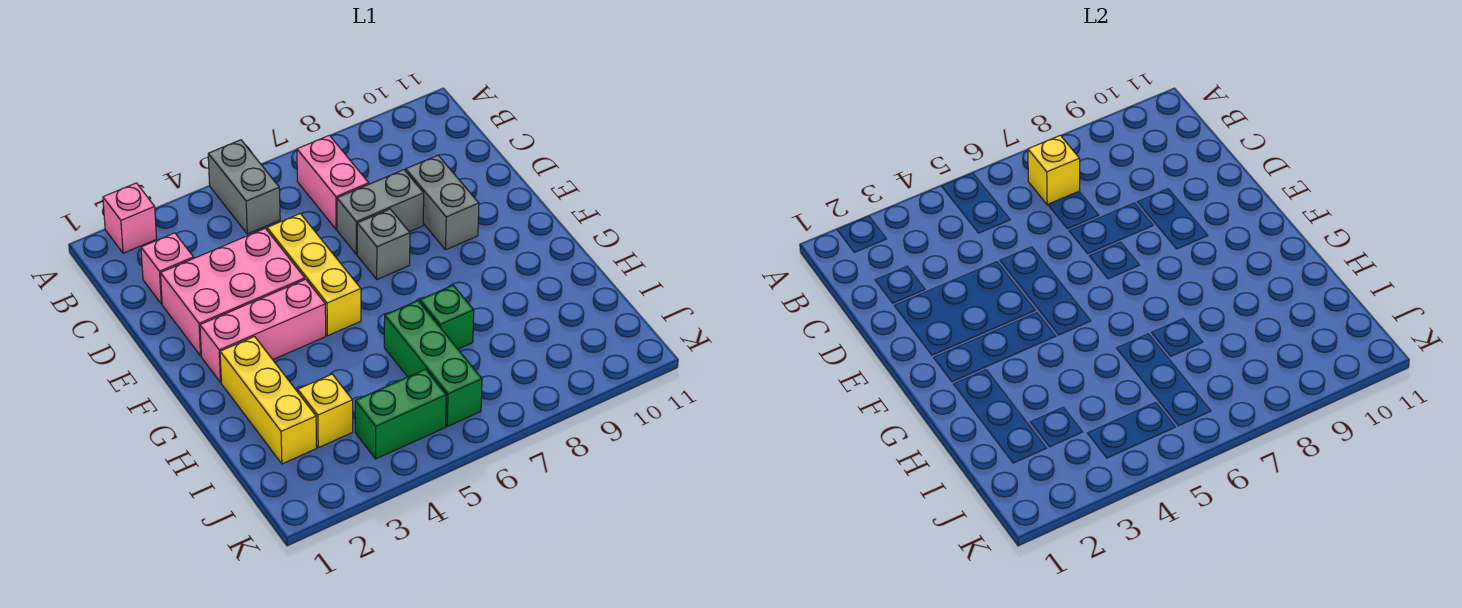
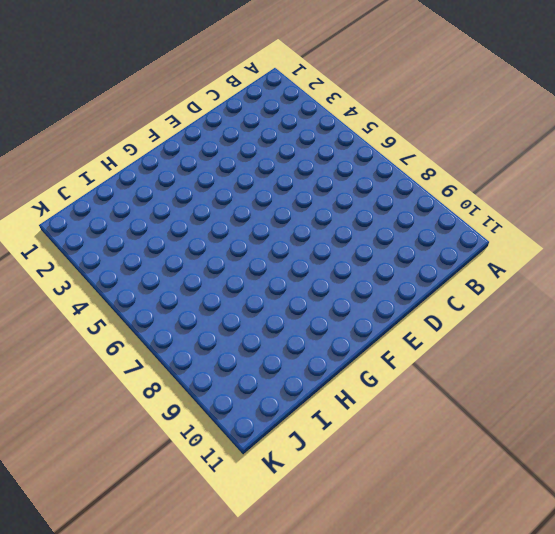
none -> pink 1x1 brick [103,183,157,253]
none -> grey 1x2 brick [208,140,280,234]
none -> pink 1x2 brick [297,135,369,229]

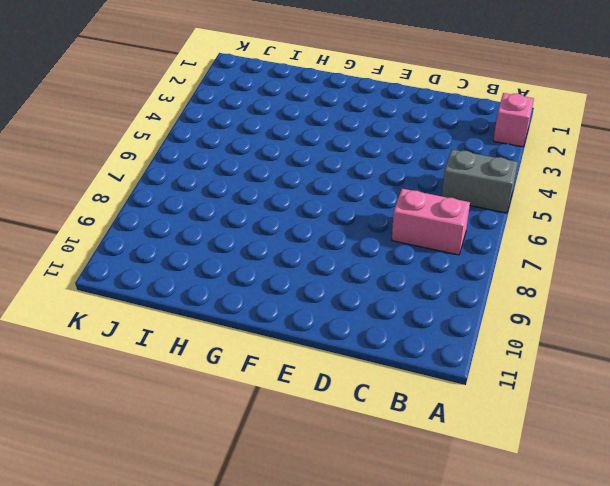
none -> pink 1x1 brick [141,233,194,304]
none -> pink 2x3 brick [160,228,305,356]
none -> yellow 1x3 brick [267,214,361,336]

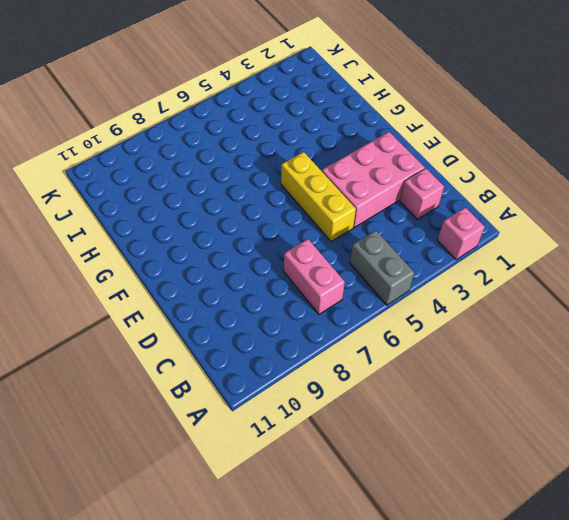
none -> grey 1x2 brick [337,170,424,254]
none -> grey 1x2 brick [406,155,479,250]
none -> grey 1x1 brick [357,209,410,280]

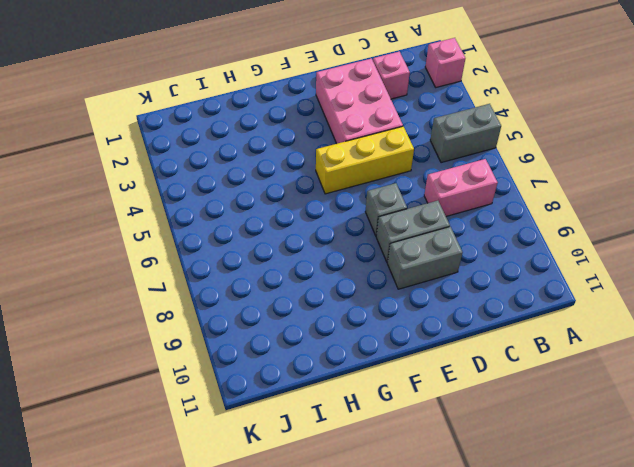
grey 1x2 brick [376,201,450,262] -> grey 1x2 brick turned to [337,170,424,254]
none -> pink 1x3 brick [200,279,326,382]
none -> yellow 1x3 brick [220,337,317,464]
none -> green 1x3 brick [384,301,482,426]

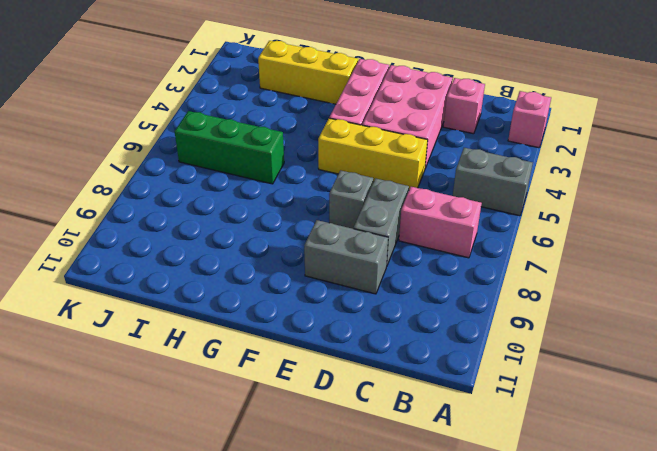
none -> green 1x1 brick [420,285,474,349]
none -> yellow 1x1 brick [298,374,353,448]
none -> green 1x2 brick [355,369,446,459]

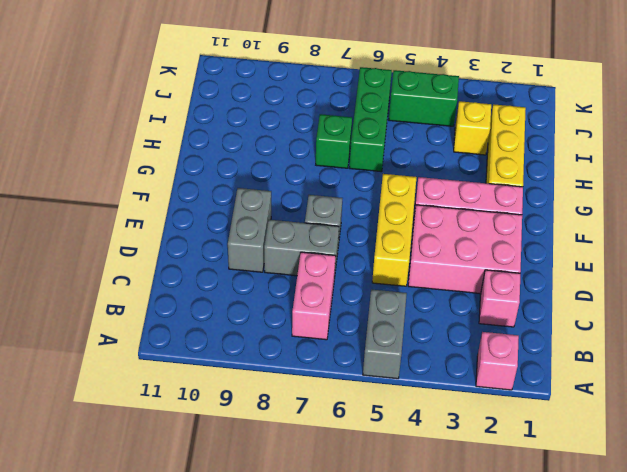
none -> yellow 1x1 brick [1028,135,1080,205]

